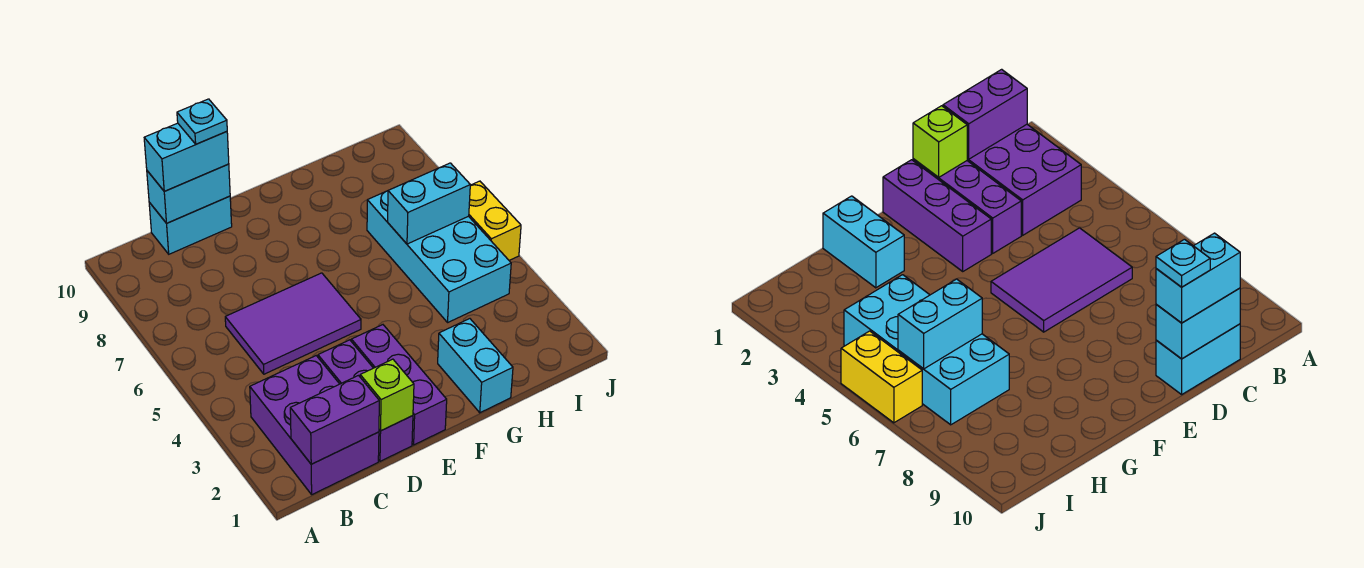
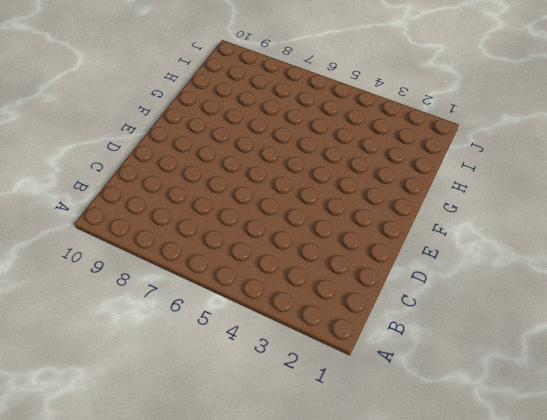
none -> purple 2x3 brick [250,356,379,494]
none -> purple 2x3 tile [225,273,361,374]
none -> cyan 1x2 brick [149,196,232,254]

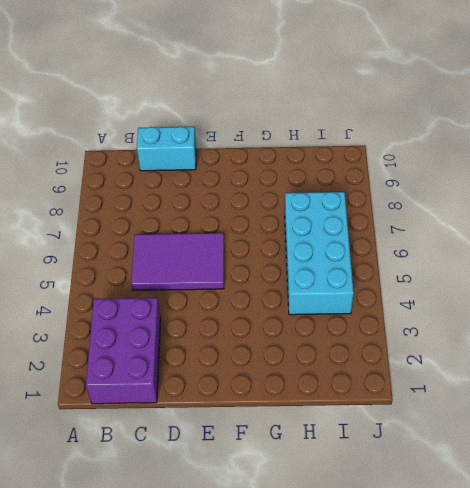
none -> purple 1x3 brick [318,340,413,461]
none -> purple 1x3 brick [351,325,447,445]
none -> cyan 1x2 brick [438,319,513,413]

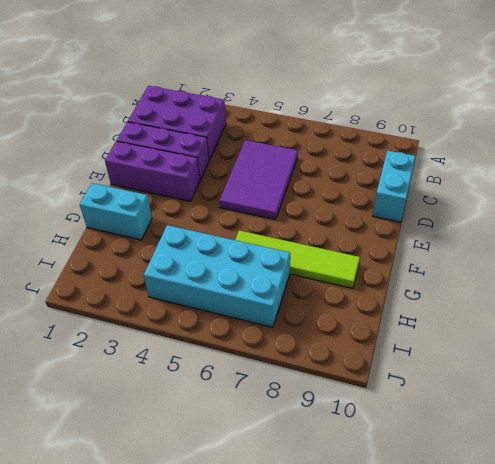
lime 1x4 tile [235,230,360,288] -> none
none -> yellow 1x2 brick [469,181,521,260]
none -> purple 1x2 brick [290,376,379,464]
none -> cyan 1x2 brick [147,164,230,223]

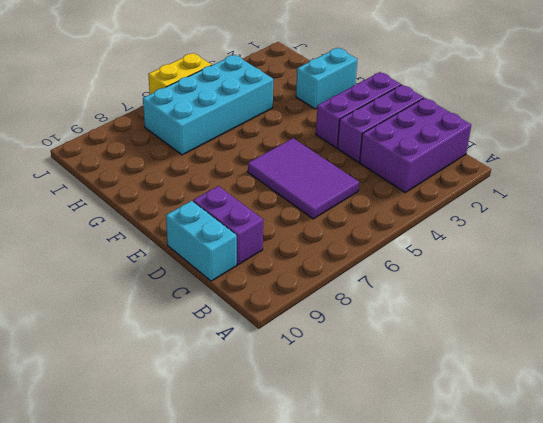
purple 1x2 brick [193,186,263,265] -> purple 1x2 brick moved to [290,376,379,464]
none -> cyan 1x2 brick [147,164,230,223]
none -> lime 1x1 brick [360,359,414,431]
none -> cyan 1x2 brick [388,163,470,244]

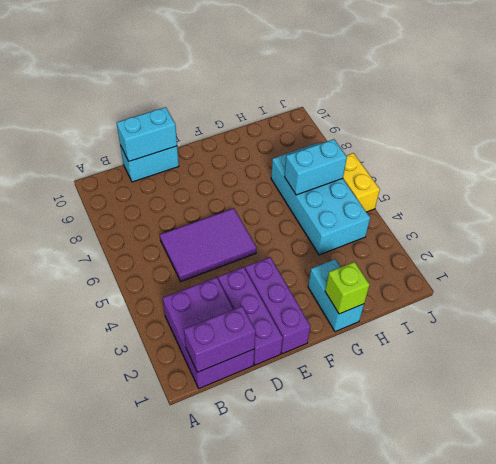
lime 1x1 brick [325,262,370,314] -> lime 1x1 brick moved to [360,359,414,431]
none -> cyan 1x2 brick [144,123,229,191]
none -> cyan 1x1 plate [177,99,227,144]

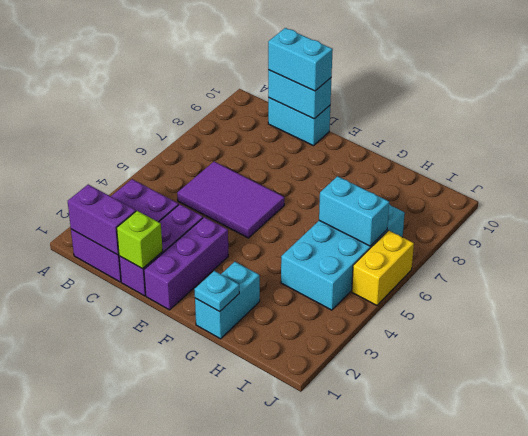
cyan 1x1 plate [195,271,239,312] -> cyan 1x1 plate moved to [177,99,227,144]

